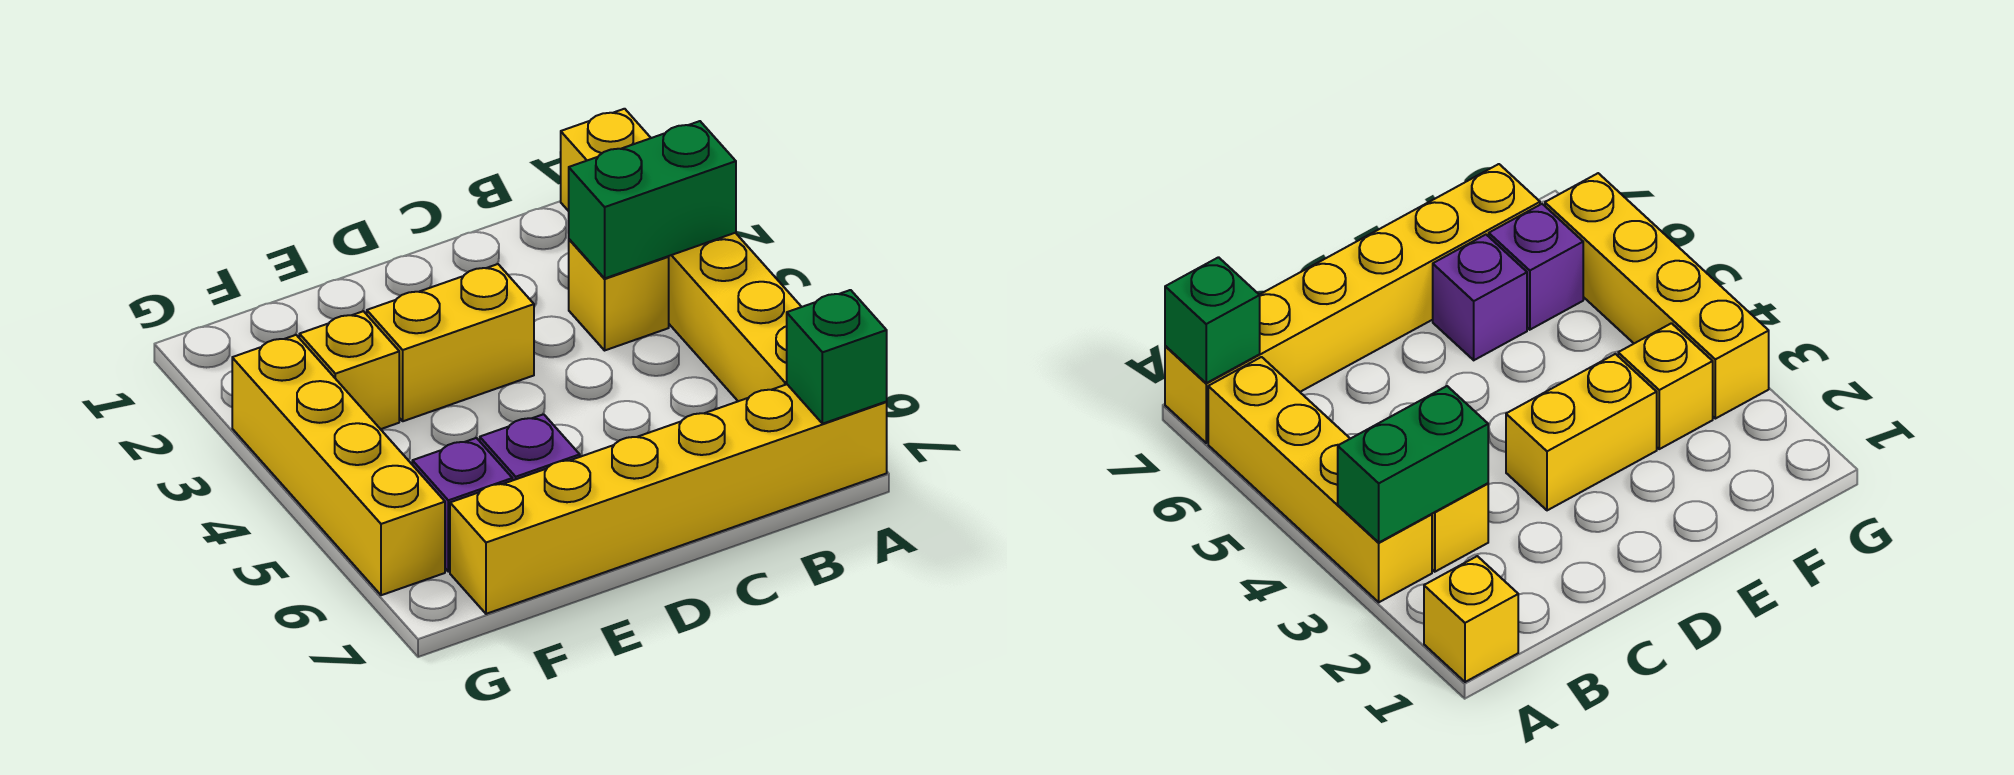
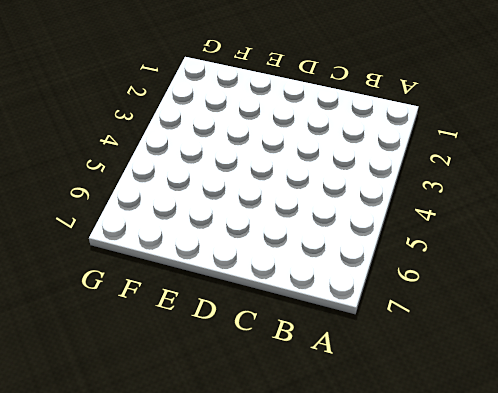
none -> yellow 1x1 brick [561,109,651,211]
none -> yellow 1x4 brick [668,233,801,401]

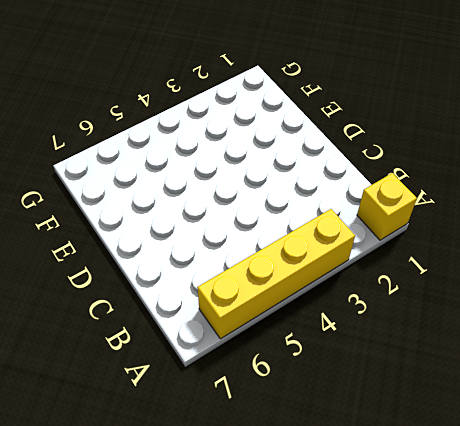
none -> yellow 1x6 brick [450,384,887,614]
none -> yellow 1x1 brick [569,239,669,350]

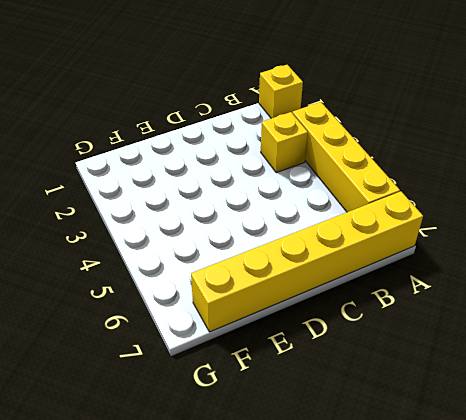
none -> yellow 1x2 brick [367,264,534,421]
none -> purple 1x1 brick [480,414,580,480]

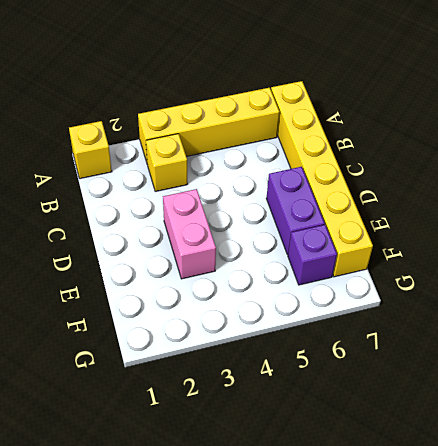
pink 1x2 brick [163,189,216,279] -> yellow 1x2 brick [367,264,534,421]
purple 1x2 brick [266,167,325,255] -> purple 1x1 brick [480,414,580,480]
none -> yellow 1x1 brick [299,311,399,429]
none -> yellow 1x4 brick [232,335,445,595]

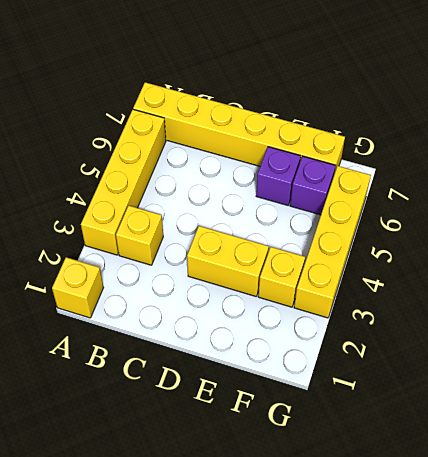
none -> green 1x2 brick [569,121,736,278]
none -> green 1x1 brick [787,290,887,424]

